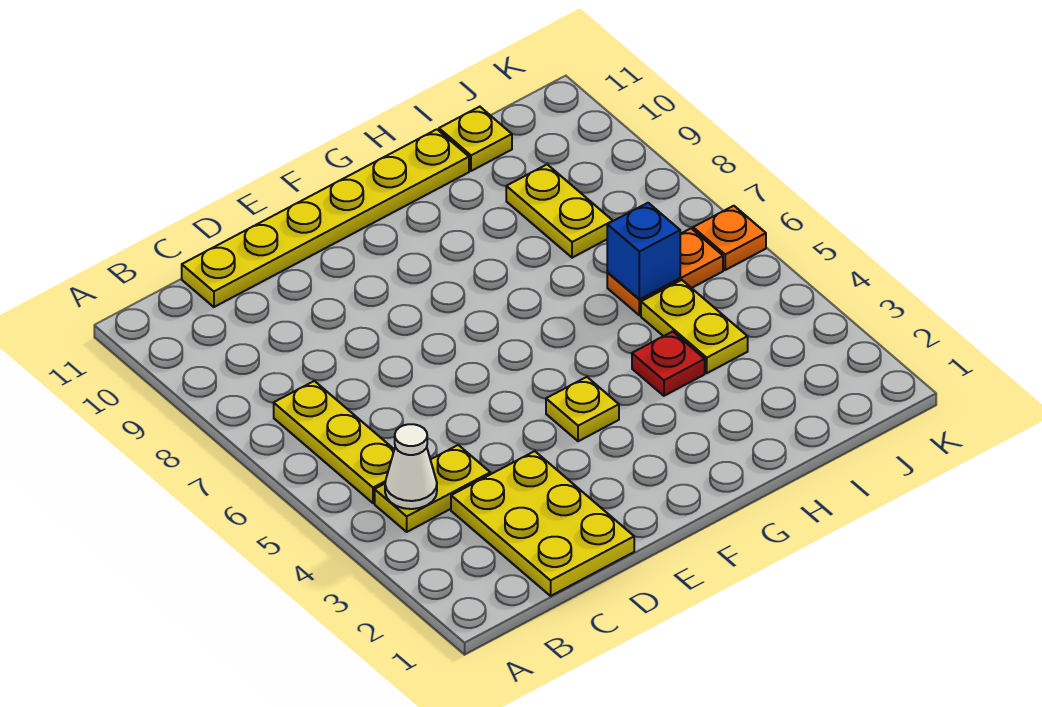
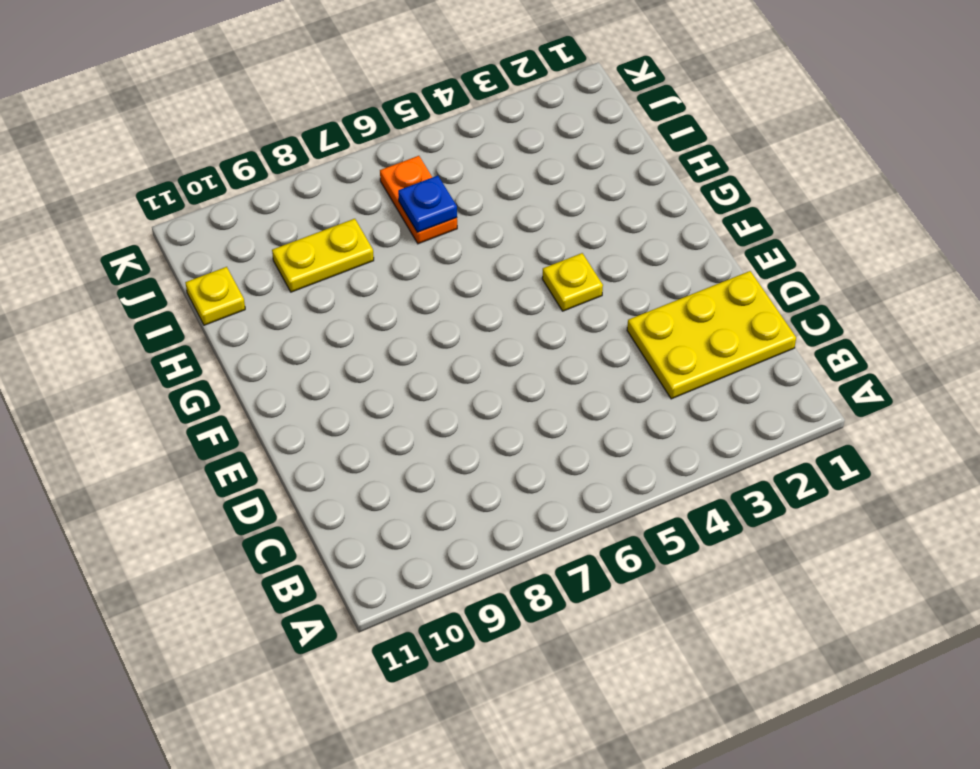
blue 1x1 plate [398,176,457,232] -> blue 1x1 brick [607,203,680,300]
none -> yellow 1x2 plate [375,445,490,532]
none -> yellow 1x3 plate [274,381,394,503]
none -> yellow 1x6 plate [182,129,469,307]

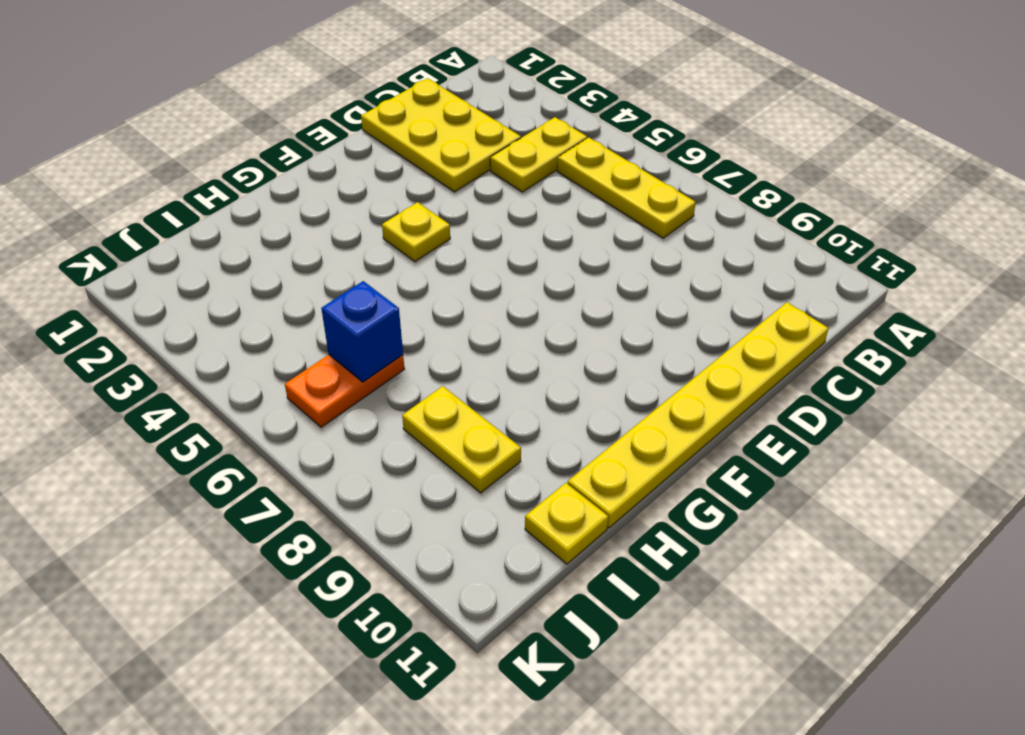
none -> red 1x1 plate [632,332,705,396]
none -> yellow 1x2 plate [641,280,748,373]
none -> orange 1x1 plate [693,206,766,270]

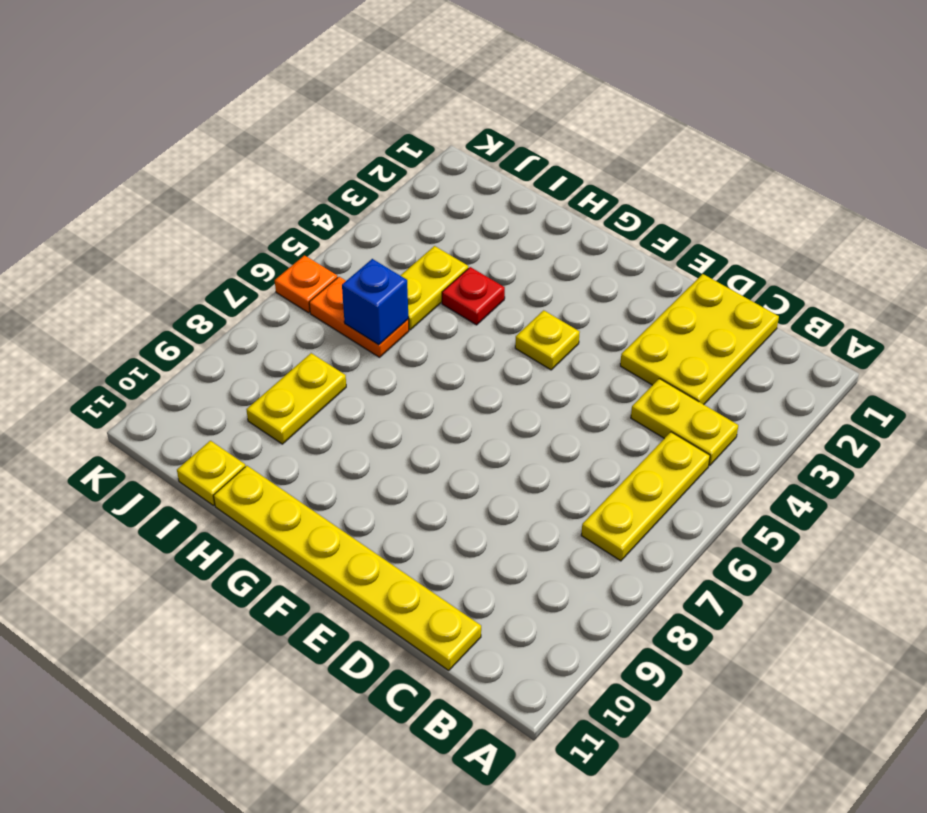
none -> white 1x1 cone [385,424,437,509]

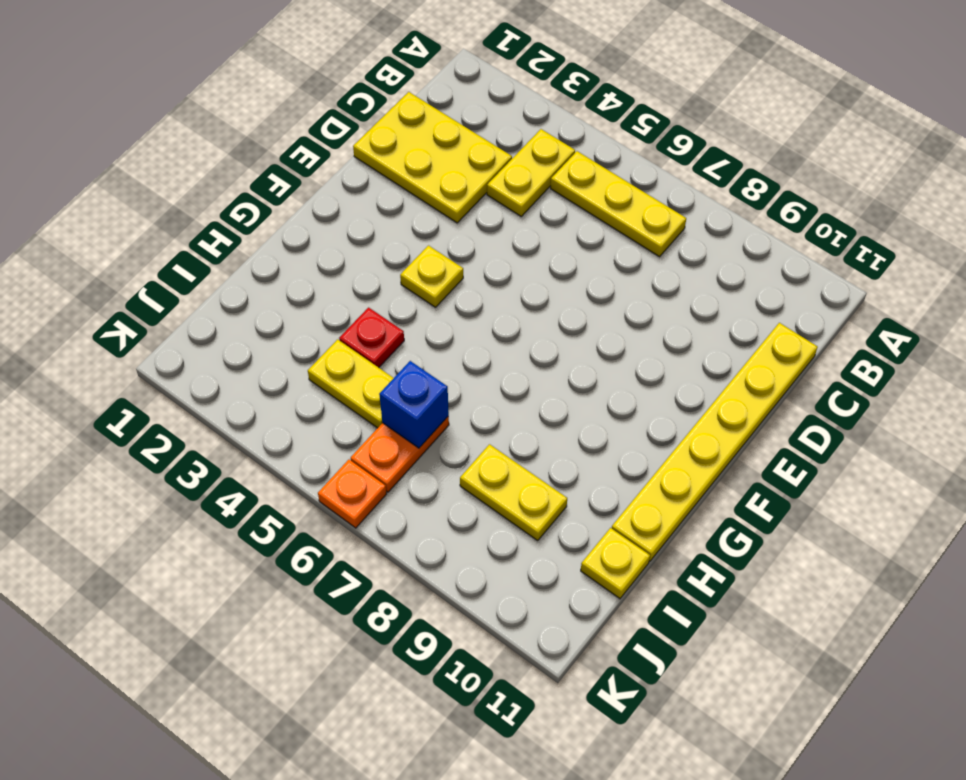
none -> white 1x1 cone [385,424,437,509]

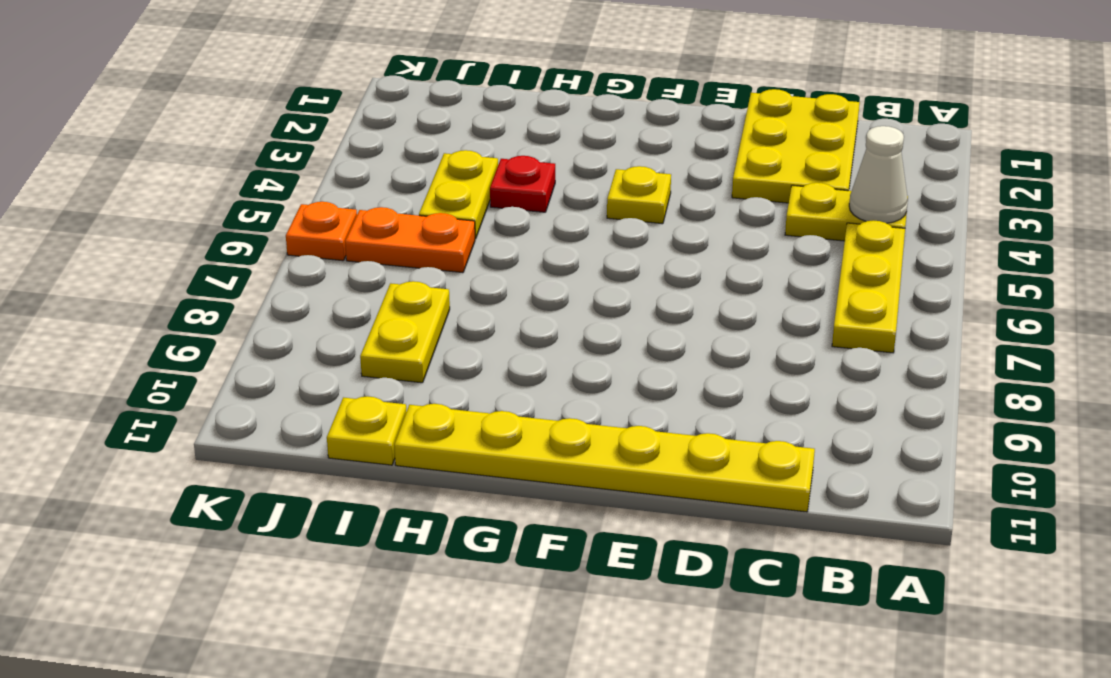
none -> blue 1x1 brick [607,203,680,300]

